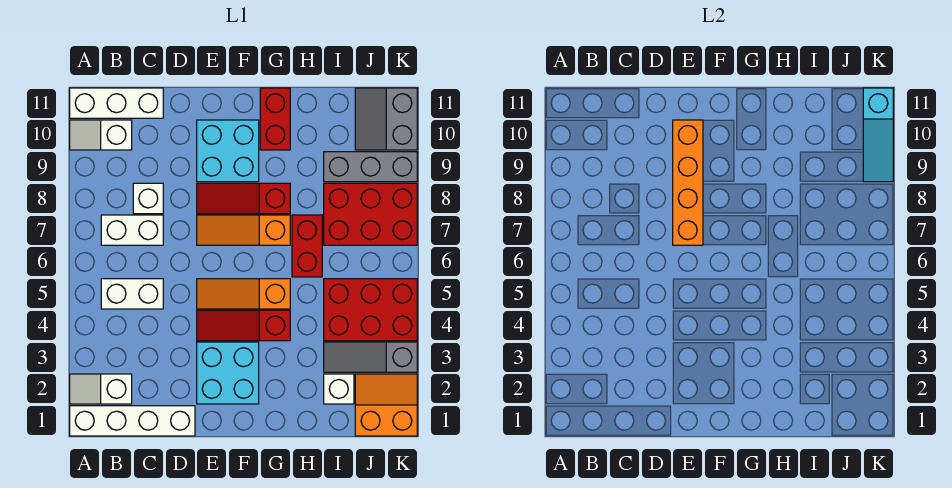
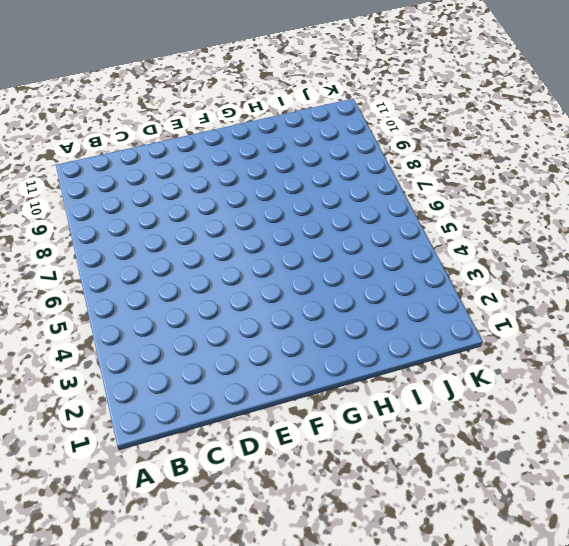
none -> white 1x4 brick [70,406,195,436]
none -> white 1x2 slope [70,374,132,404]
none -> white 1x2 slope [70,120,132,150]

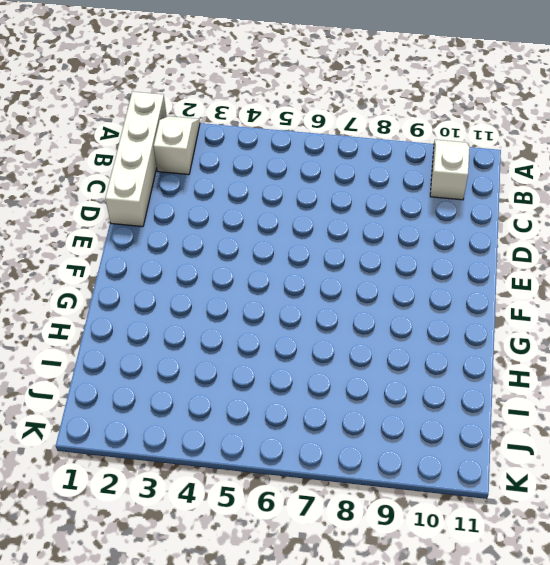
none -> white 1x3 brick [70,88,163,118]
none -> white 1x2 brick [101,279,163,309]
none -> white 1x2 brick [101,215,163,245]

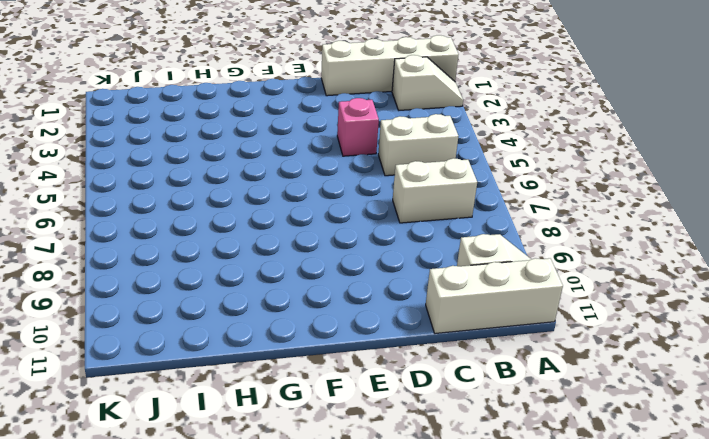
pink 1x1 brick [337,98,379,156] -> none
none -> white 1x1 brick [133,183,163,214]
none -> cyan 2x2 brick [197,342,259,404]
none -> red 1x3 slope [197,310,290,341]

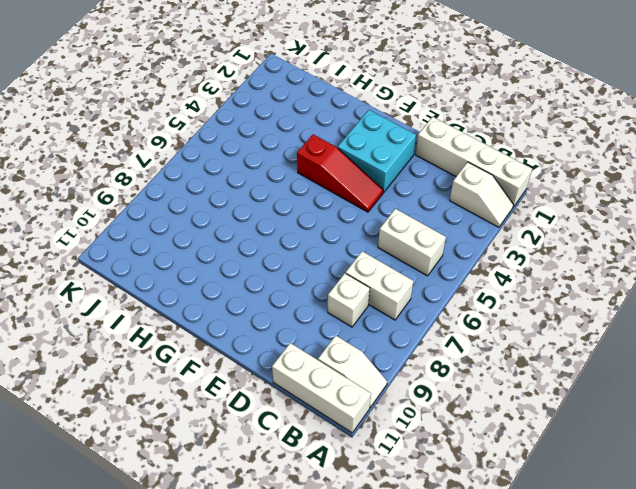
none -> orange 1x3 slope [197,279,290,309]
none -> orange 1x3 slope [197,215,290,245]
none -> red 1x3 slope [197,183,290,214]

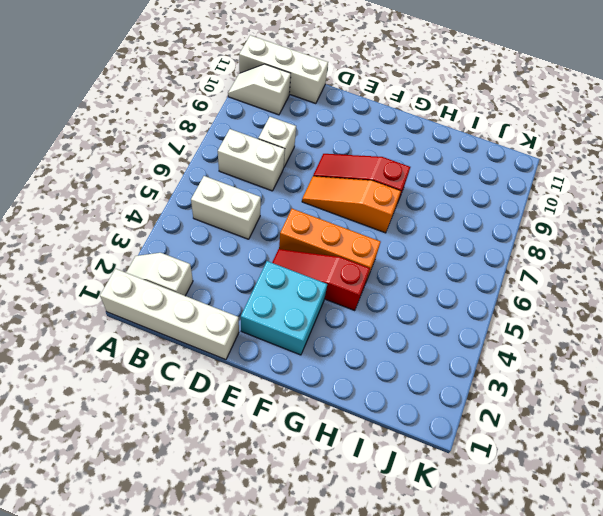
orange 1x3 brick [279,209,380,279] -> orange 1x3 slope [197,279,290,309]
none -> cyan 2x2 brick [197,120,259,182]
none -> red 1x2 brick [260,88,290,150]
none -> red 1x2 brick [292,215,322,277]

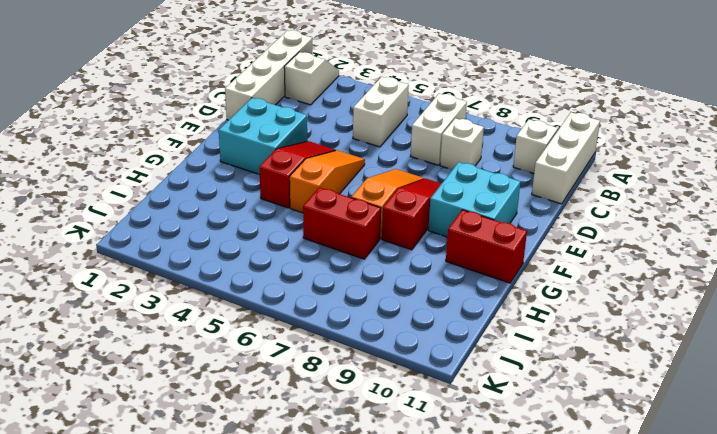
none -> white 1x1 brick [324,374,354,404]
none -> grey 1x3 slope [324,342,417,372]
none -> red 2x3 brick [324,279,417,341]

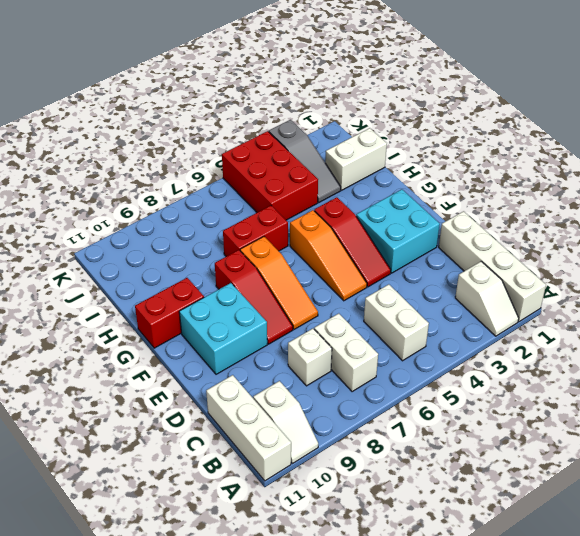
white 1x2 brick [325,128,387,190] -> white 1x1 brick [324,374,354,404]
none -> red 2x3 brick [324,183,417,245]
none -> grey 1x3 brick [324,152,417,182]
none -> orange 2x2 slope [355,374,417,436]

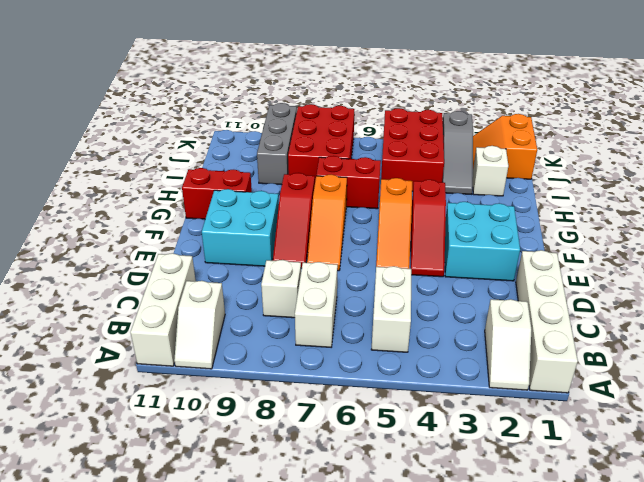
none -> grey 2x2 slope [355,88,417,150]
none -> orange 1x4 brick [673,120,703,245]
none -> cyan 1x3 slope [863,88,893,182]

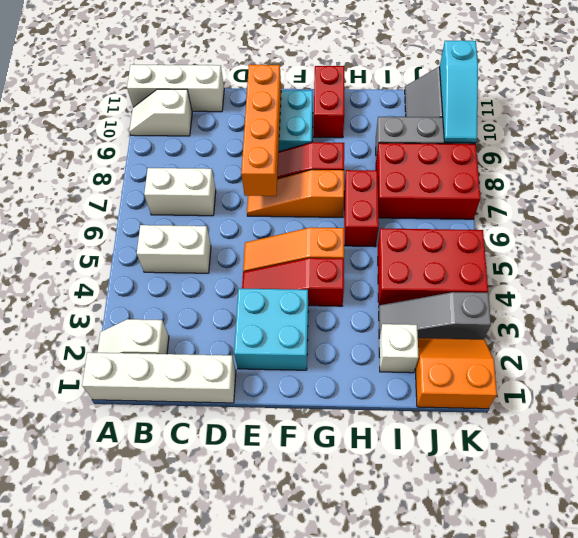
none -> white 1x1 brick [133,183,163,214]

